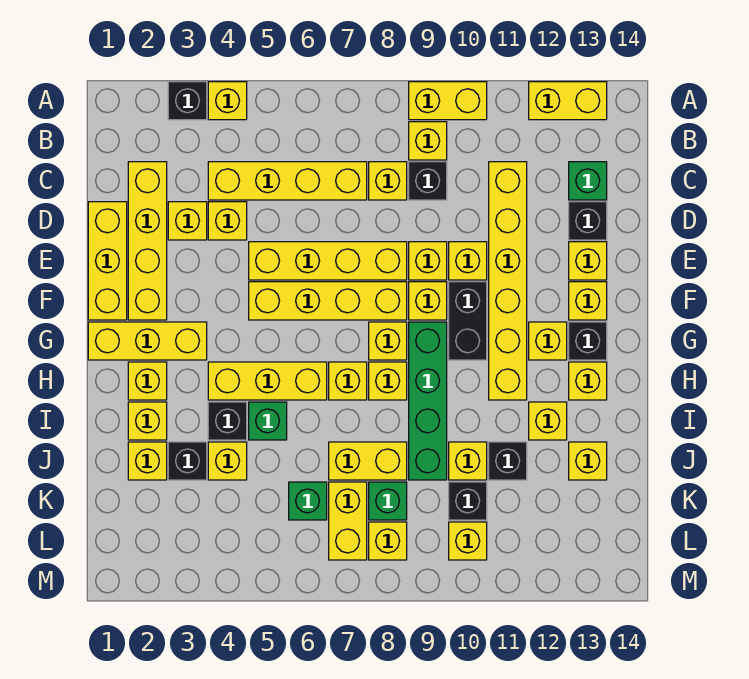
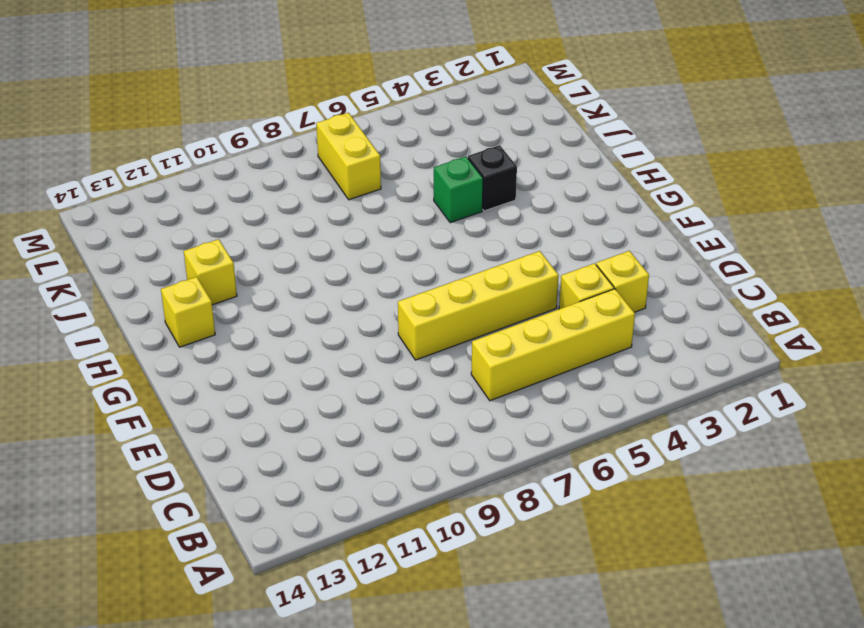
none -> black 1x1 brick [168,82,207,120]
none -> yellow 1x1 brick [208,82,247,120]
none -> yellow 1x2 brick [409,82,487,120]
none -> yellow 1x2 brick [529,82,607,120]

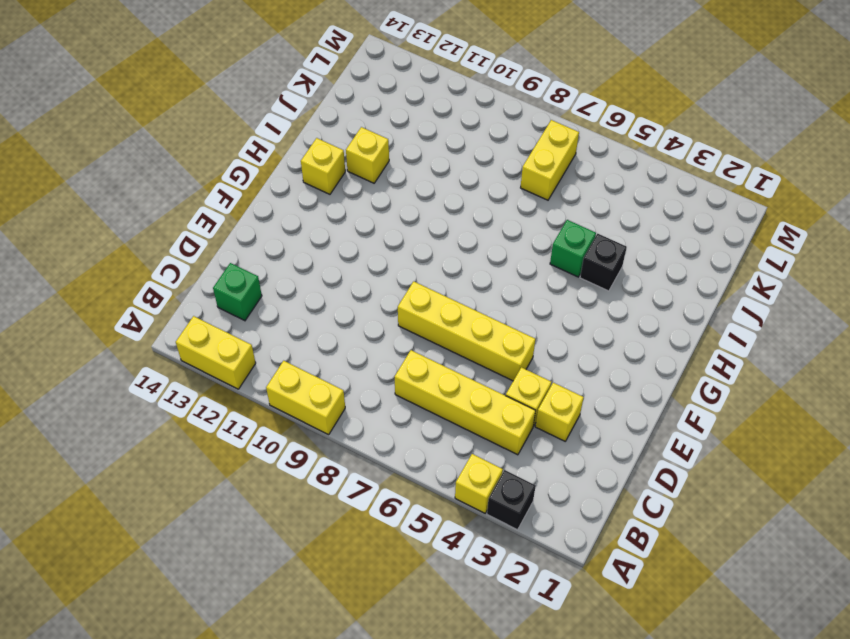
none -> yellow 1x1 brick [409,122,447,160]
none -> yellow 1x4 brick [128,162,167,320]
none -> yellow 1x1 brick [369,162,407,200]
none -> black 1x1 brick [409,162,447,200]

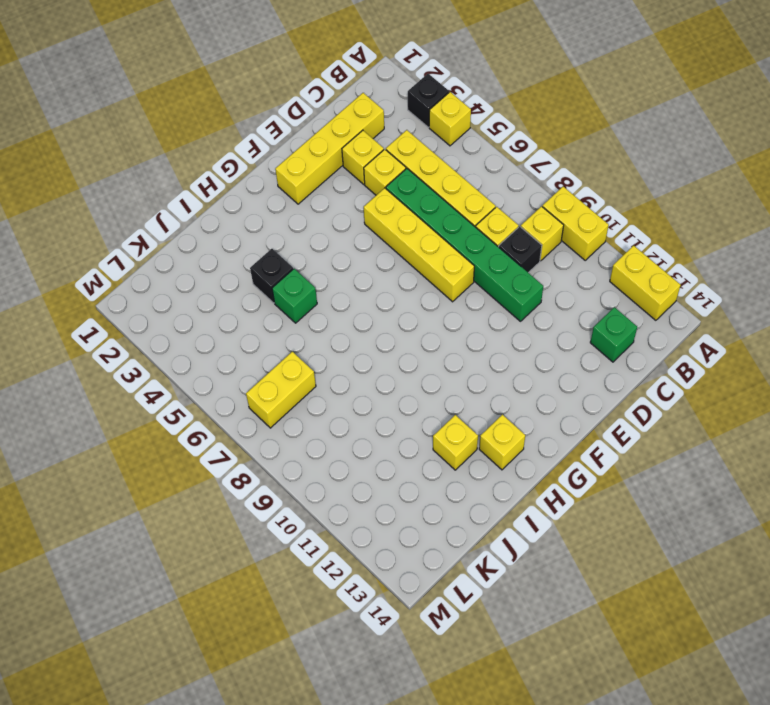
green 1x6 brick [386,169,543,321] -> none
none -> yellow 1x6 brick [489,162,527,400]
none -> yellow 1x3 brick [88,202,127,320]
none -> black 1x1 brick [569,202,607,240]
none -> yellow 1x1 brick [409,242,447,280]

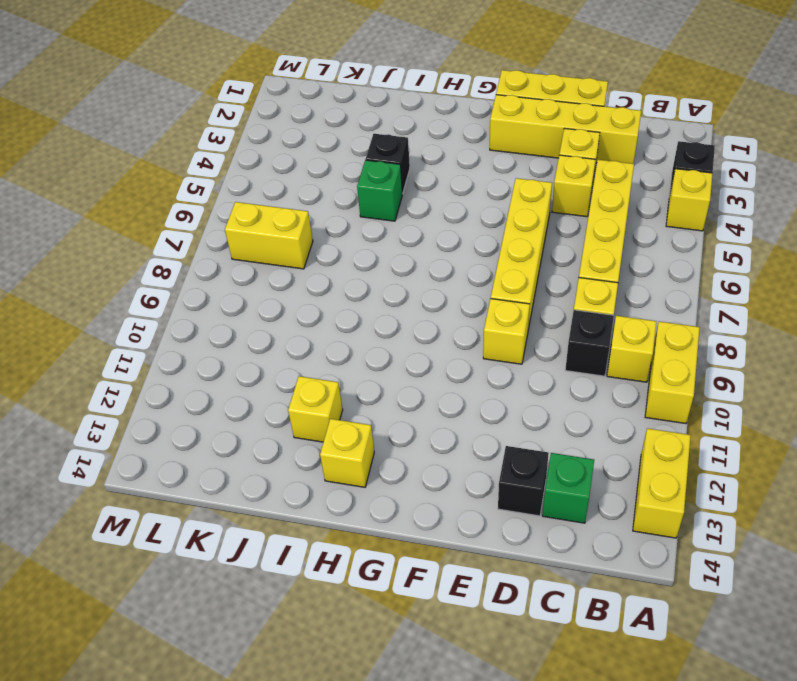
none -> yellow 1x6 brick [489,162,527,400]
none -> yellow 1x1 brick [449,242,487,280]
none -> yellow 1x1 brick [569,242,607,280]
none -> yellow 1x4 brick [249,282,407,320]

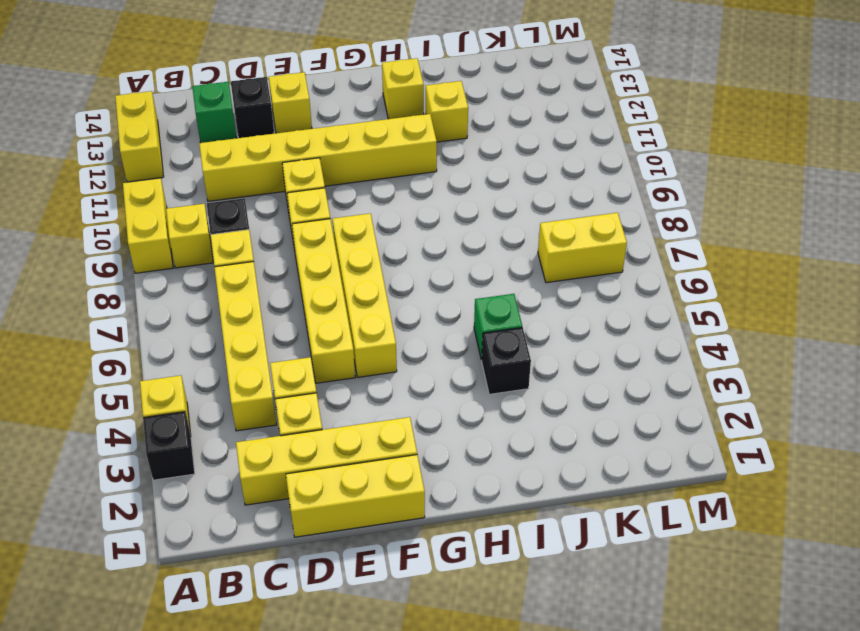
none -> yellow 1x1 brick [409,282,447,320]
none -> black 1x2 brick [449,282,487,360]
none -> yellow 1x1 brick [569,282,607,320]
none -> yellow 1x3 brick [88,322,207,360]

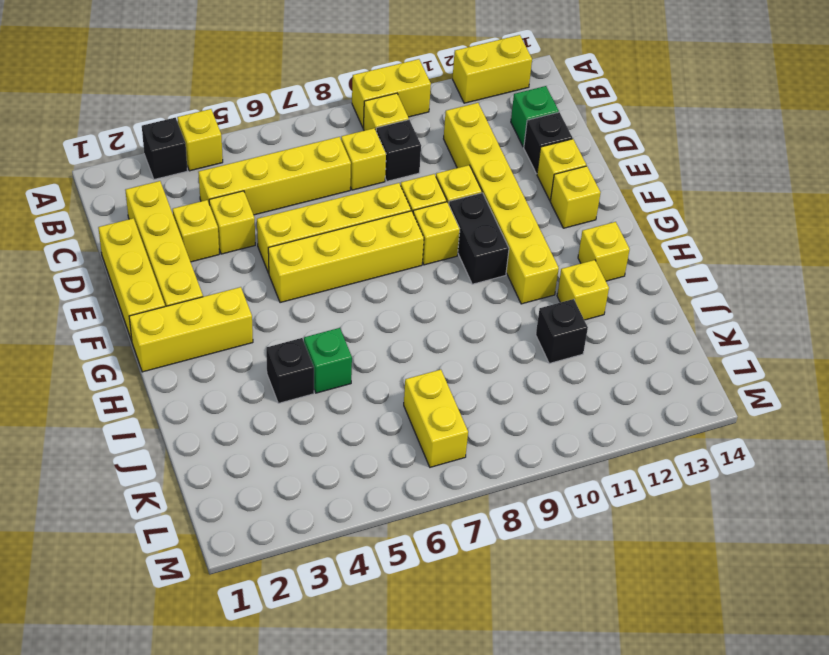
none -> yellow 1x1 brick [369,322,407,360]
none -> green 1x4 brick [409,322,447,480]
none -> yellow 1x1 brick [529,322,567,360]
none -> black 1x1 brick [569,322,607,360]

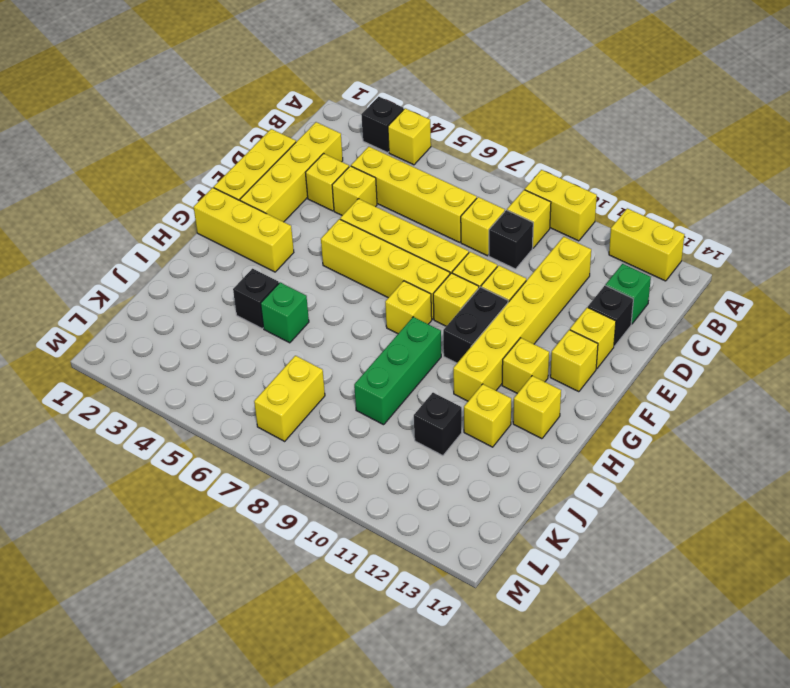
green 1x3 brick [354,317,441,425] -> green 1x4 brick [409,322,447,480]
none -> black 1x1 brick [569,322,607,360]
none -> yellow 1x1 brick [128,362,167,400]
none -> yellow 1x3 brick [208,362,327,400]
none -> yellow 1x1 brick [329,362,367,400]

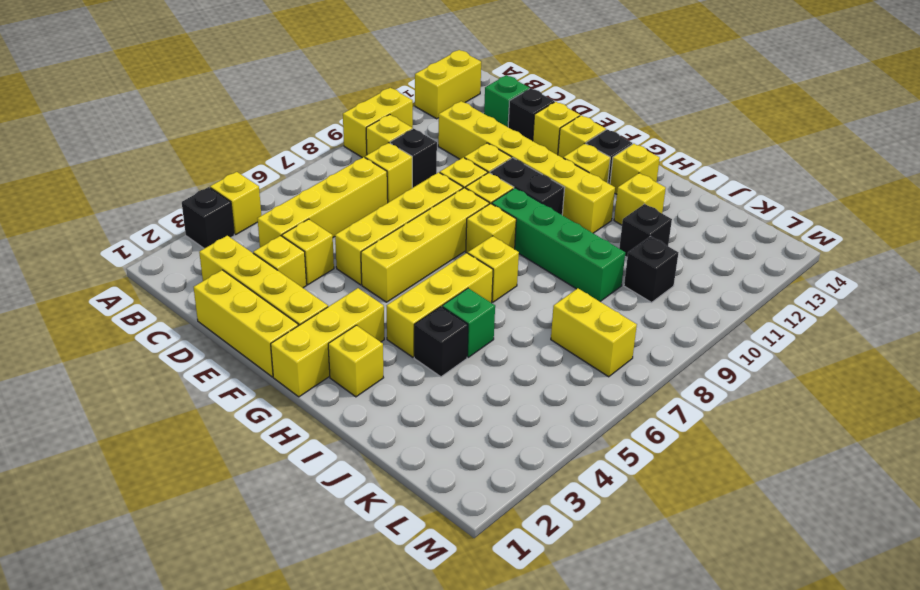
none -> yellow 1x1 brick [369,362,407,400]
none -> yellow 1x1 brick [128,402,167,440]
none -> yellow 1x1 brick [128,442,167,480]
none -> black 1x1 brick [168,442,207,480]

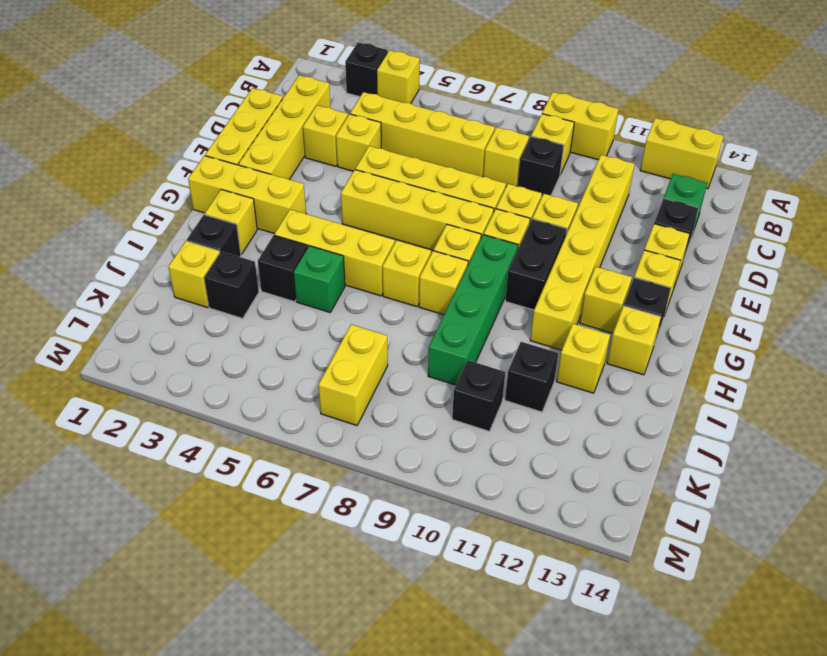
black 1x1 brick [187,215,241,257] -> yellow 1x1 brick [128,402,167,440]
none -> yellow 1x1 brick [208,442,247,480]
none -> yellow 1x2 brick [329,442,407,480]
none -> yellow 1x1 brick [449,442,487,480]
none -> yellow 1x1 brick [569,442,607,480]

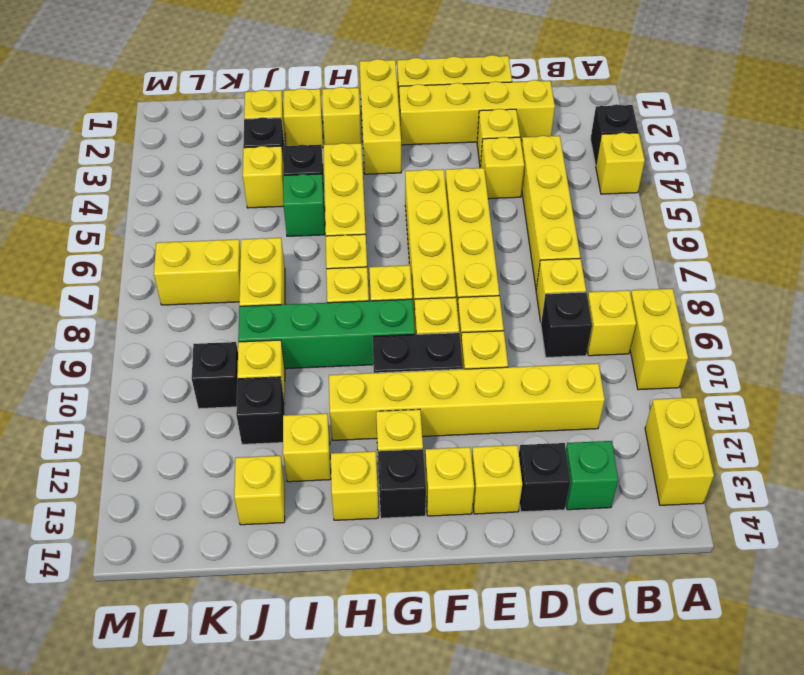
none -> green 1x1 brick [289,482,327,520]
none -> green 1x1 brick [369,482,407,520]
none -> yellow 1x1 brick [369,522,407,560]
none -> yellow 1x1 brick [449,522,487,560]

